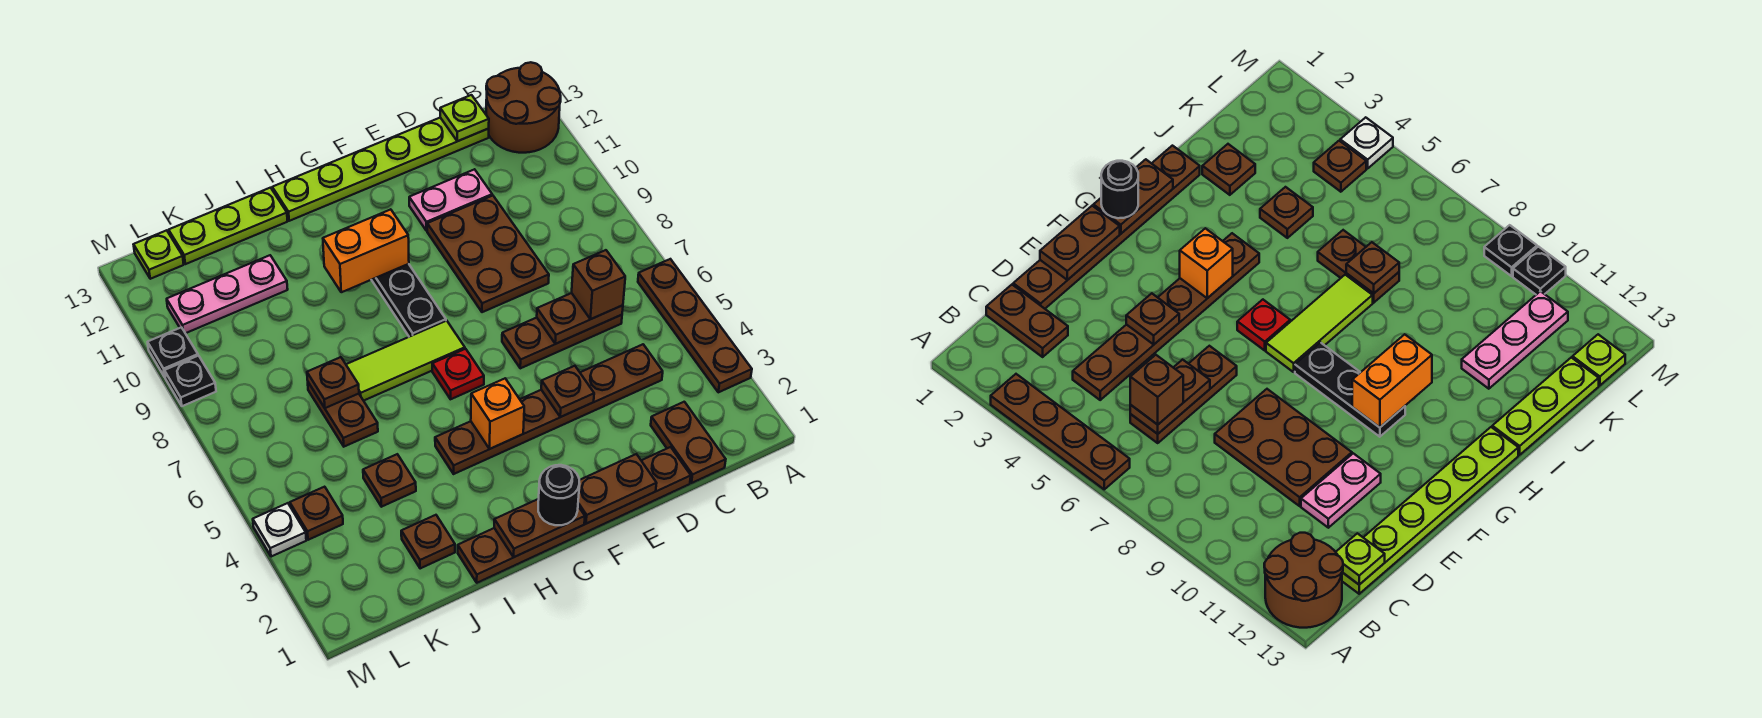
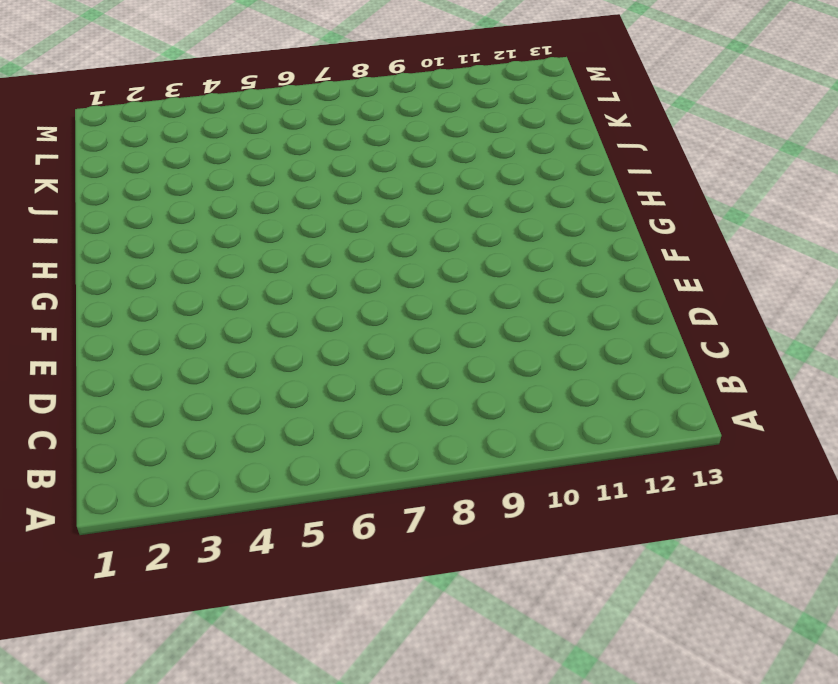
none -> brown 1x4 plate [638,259,752,392]
none -> brown 2x2 round brick [486,62,561,153]
none -> brown 1x2 plate [651,402,726,483]
none -> brown 1x6 plate [435,344,663,474]

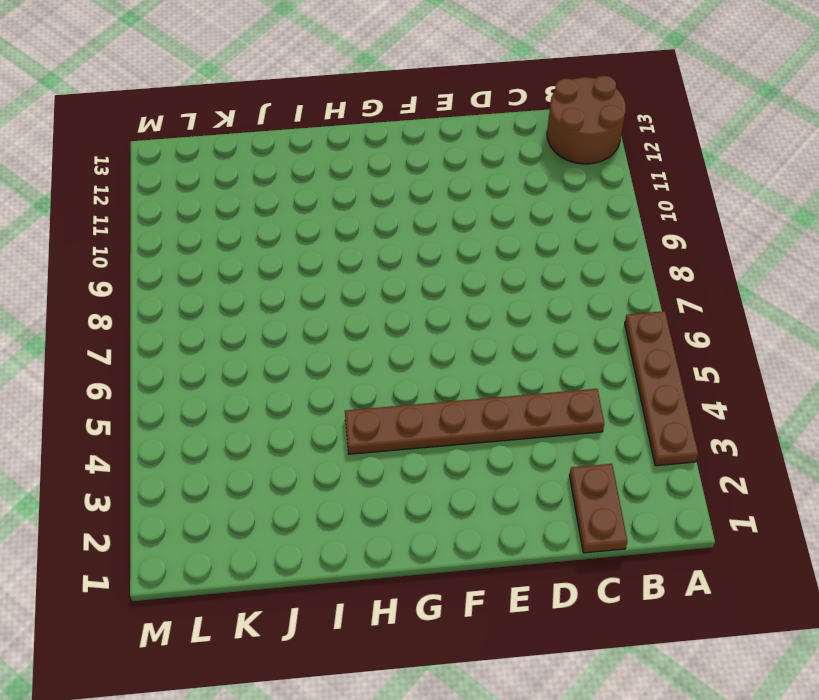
none -> brown 1x3 plate [502,315,622,368]
none -> lime 1x6 plate [272,118,489,221]
none -> brown 1x6 plate [458,447,691,583]
none -> brown 2x3 plate [427,195,549,312]

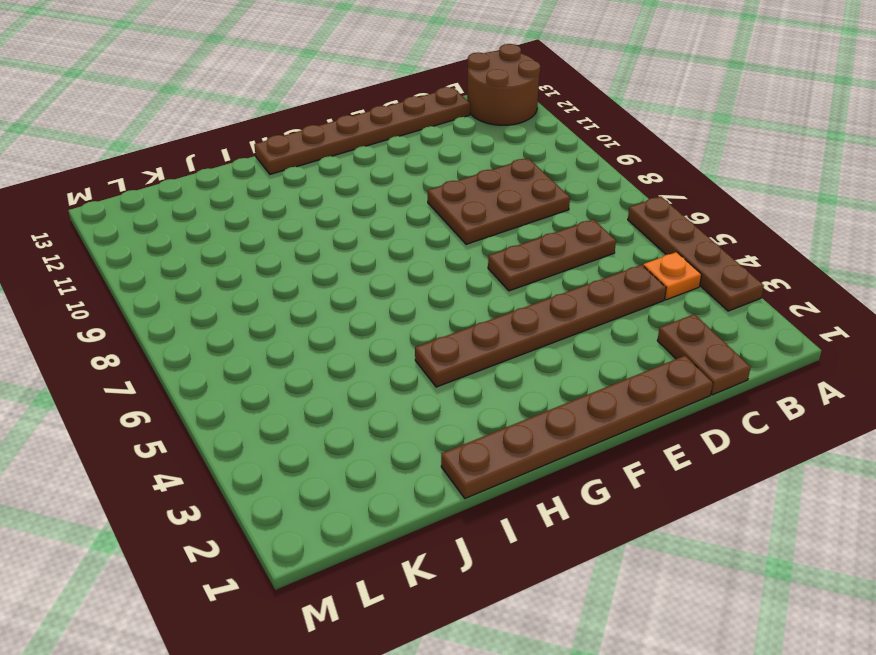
orange 1x1 plate [643,252,702,300] -> none
brown 2x3 plate [428,158,570,244] -> brown 2x3 plate turned to [427,195,549,312]
brown 1x6 plate [254,87,470,174] -> lime 1x6 plate [272,118,489,221]
none -> pink 1x2 plate [409,169,492,231]
none -> red 1x1 plate [432,349,484,399]
none -> lime 1x3 tile [346,321,465,401]
none -> black 1x3 plate [372,264,446,337]

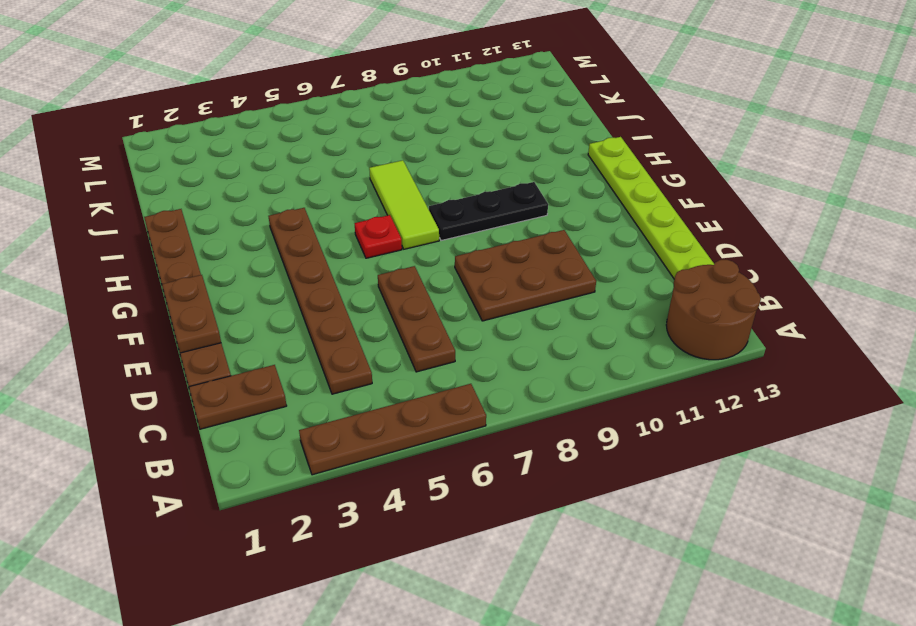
none -> pink 1x2 plate [409,169,492,231]
none -> lime 1x3 plate [169,188,288,264]
none -> brown 1x1 plate [401,515,455,569]
none -> brown 1x1 plate [363,454,416,507]

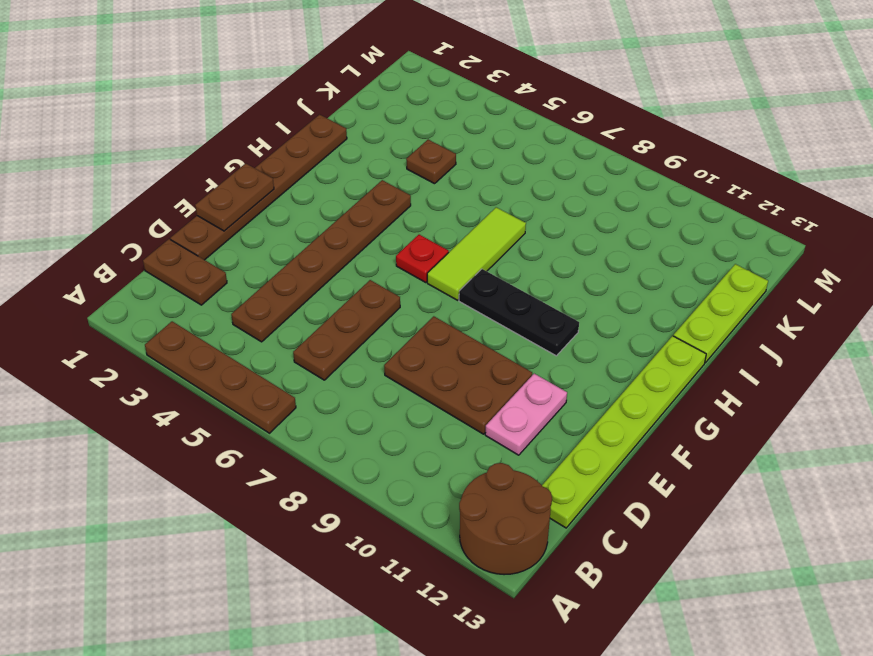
none -> brown 1x1 plate [401,515,455,569]
none -> brown 1x2 plate [308,383,378,447]
none -> pink 1x3 plate [167,255,288,333]
none -> brown 1x1 plate [290,487,343,540]

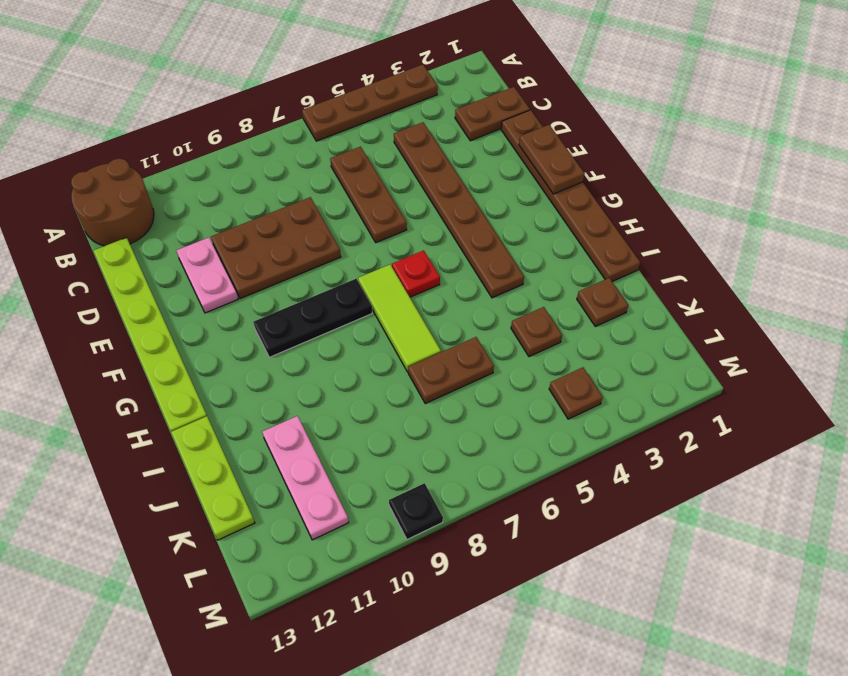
none -> lime 1x1 plate [134,230,184,279]
none -> white 1x1 plate [253,503,306,557]
none -> black 1x1 plate [148,327,198,377]
none -> brown 1x2 plate [537,293,623,344]

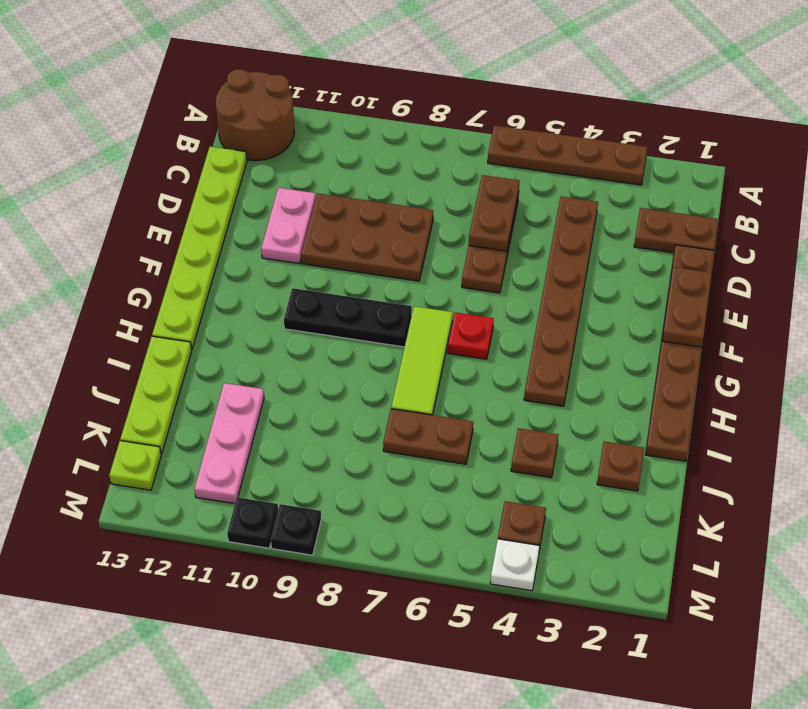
none -> lime 1x1 plate [440,95,489,141]
none -> brown 1x1 plate [541,366,594,417]
none -> brown 1x2 plate [494,499,585,557]
none -> orange 1x1 brick [471,379,524,449]

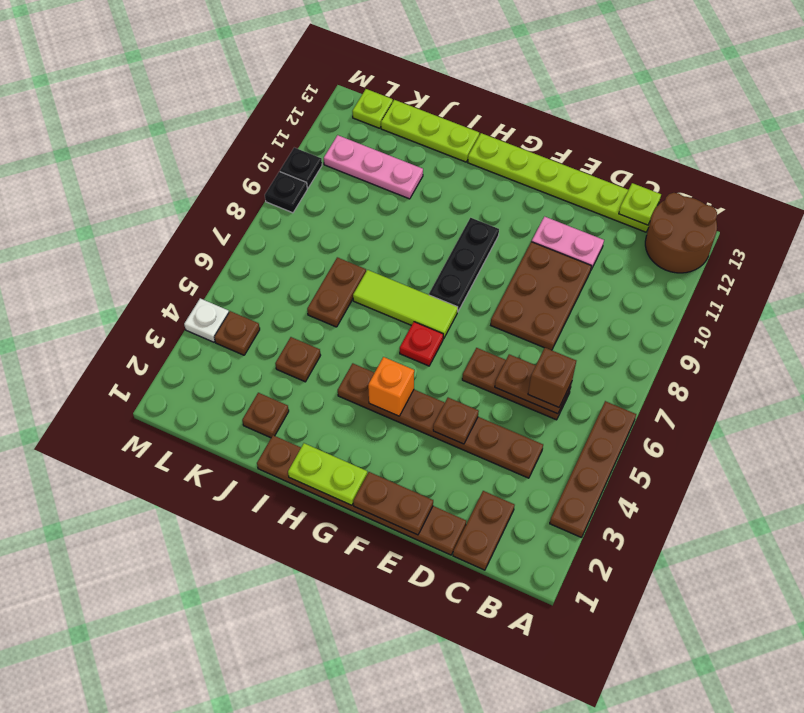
lime 1x2 plate [288,443,367,505] -> brown 1x2 plate [494,499,585,557]
none -> orange 1x2 brick [323,209,409,292]
none -> brown 1x1 plate [307,357,359,408]
none -> black 1x1 round brick [538,465,580,525]

